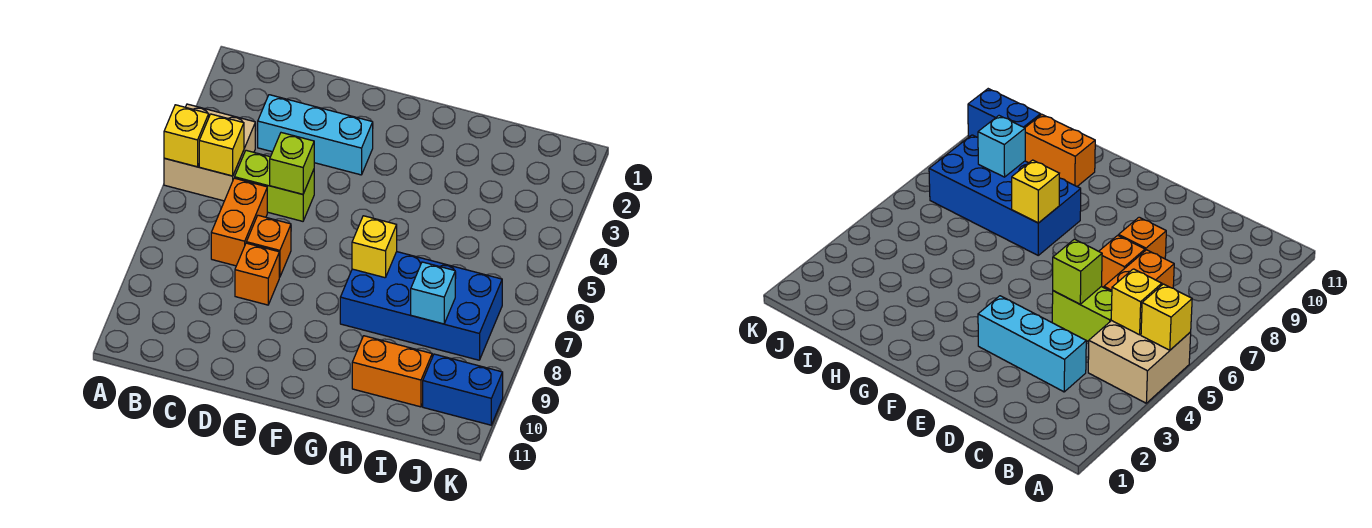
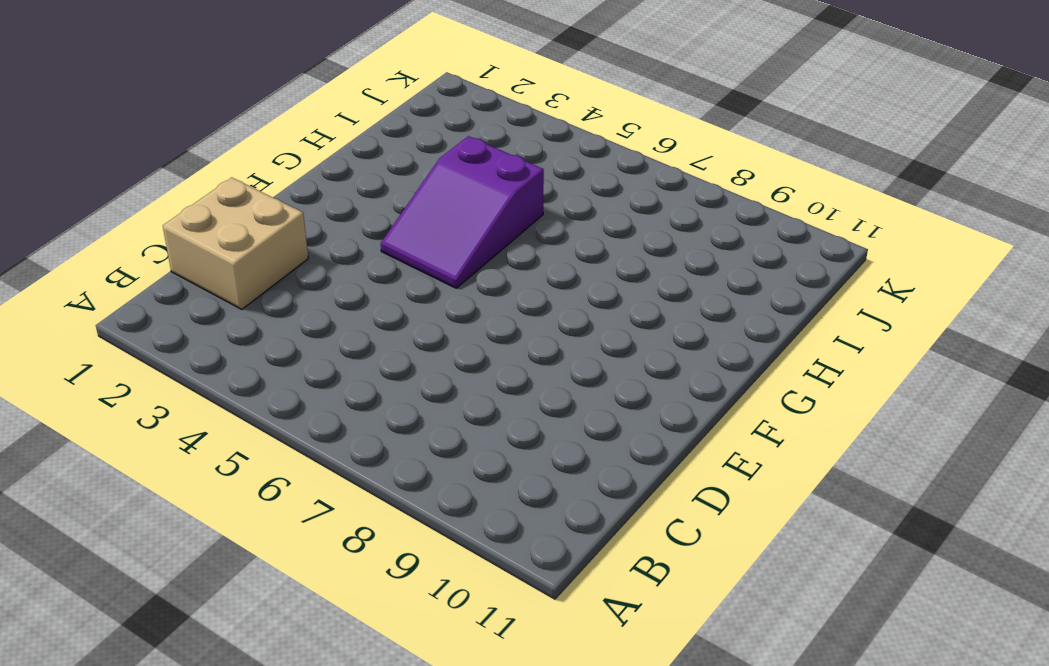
tan 2x2 brick [163,177,308,309] -> tan 2x2 brick moved to [164,104,255,201]
purple 2x3 slope [381,136,544,288] -> none
none -> cyan 1x3 brick [258,95,373,175]
none -> lime 1x2 brick [235,150,314,221]
none -> orange 1x2 brick [211,178,267,266]

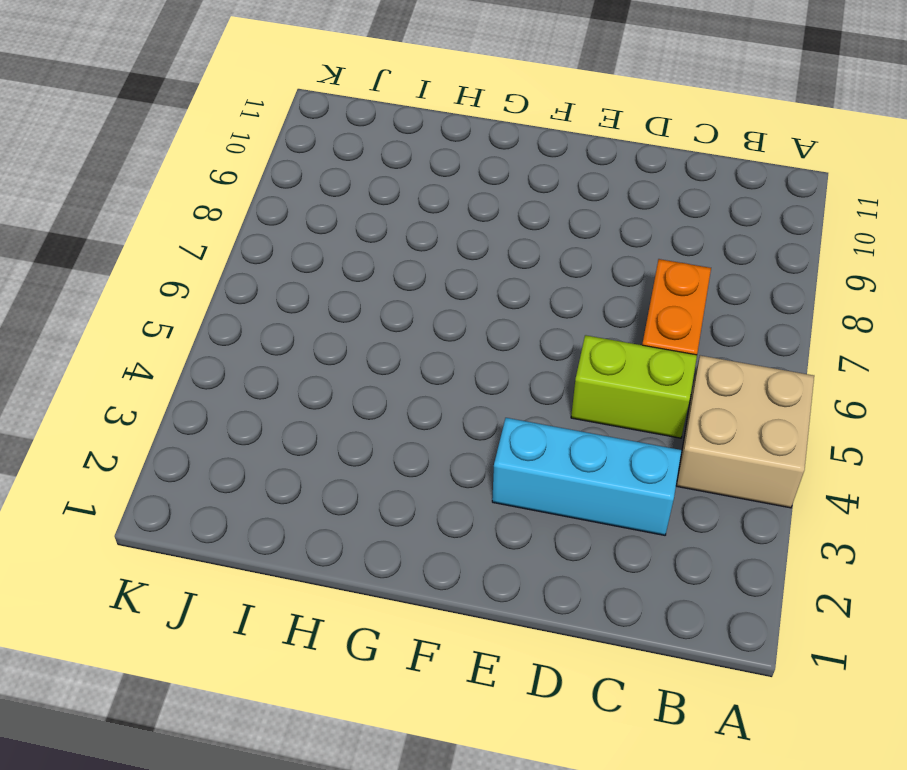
none -> orange 1x1 brick [246,215,291,277]
none -> orange 1x1 brick [235,243,279,305]
none -> blue 2x4 brick [340,252,502,360]

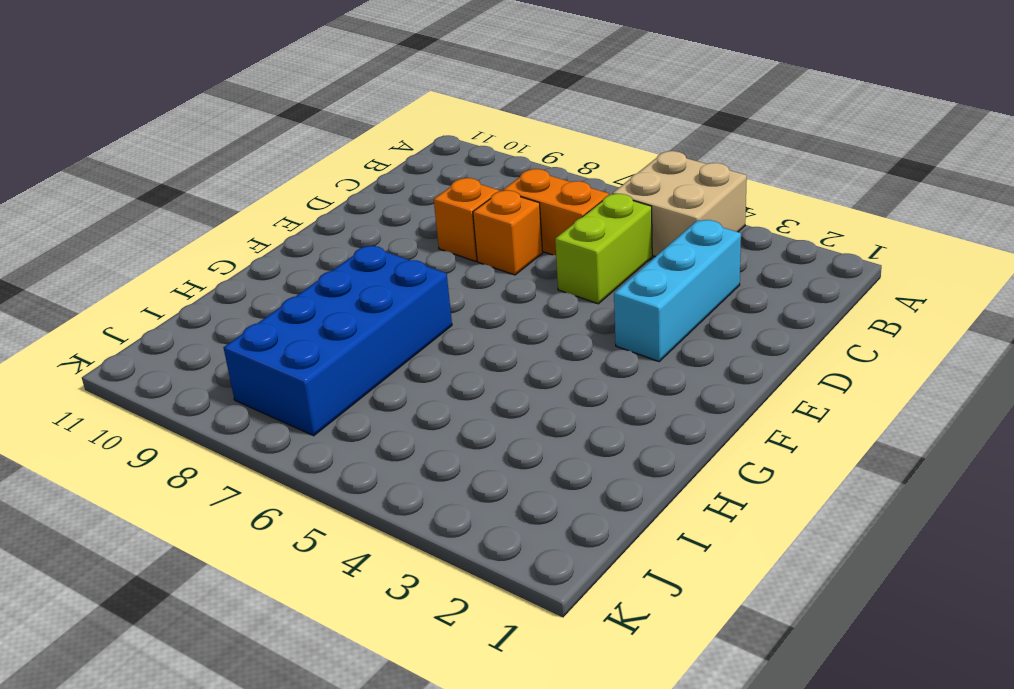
none -> orange 1x2 brick [352,336,432,407]
none -> blue 1x2 brick [423,354,503,425]
none -> yellow 1x1 brick [164,105,209,167]

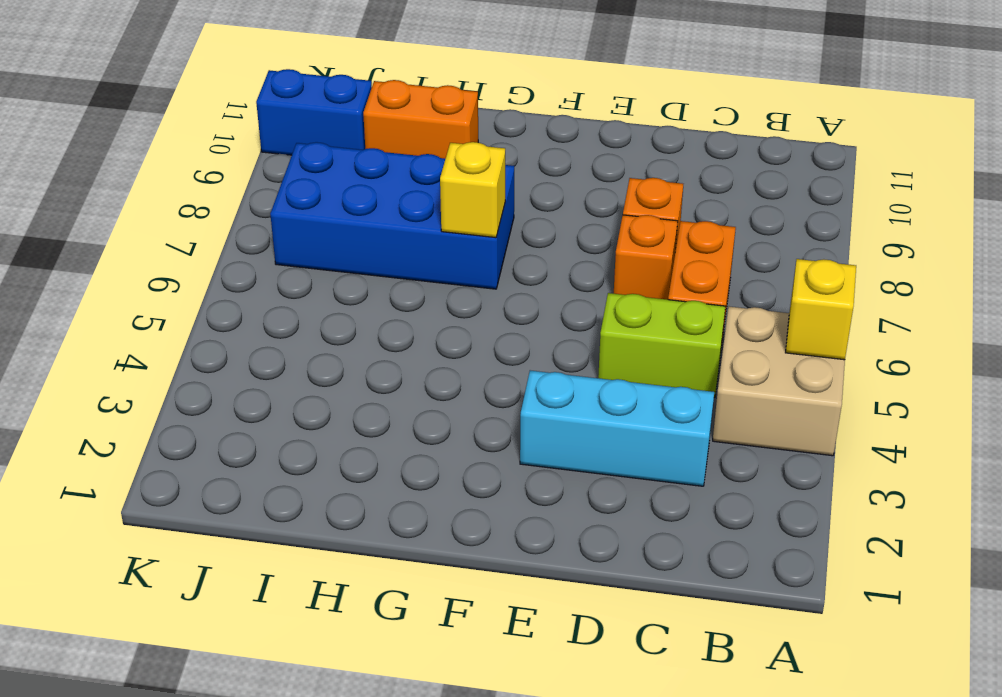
none -> yellow 1x1 brick [199,114,244,176]
none -> lime 1x1 brick [270,133,314,194]
none -> cyan 1x1 brick [411,262,455,324]

